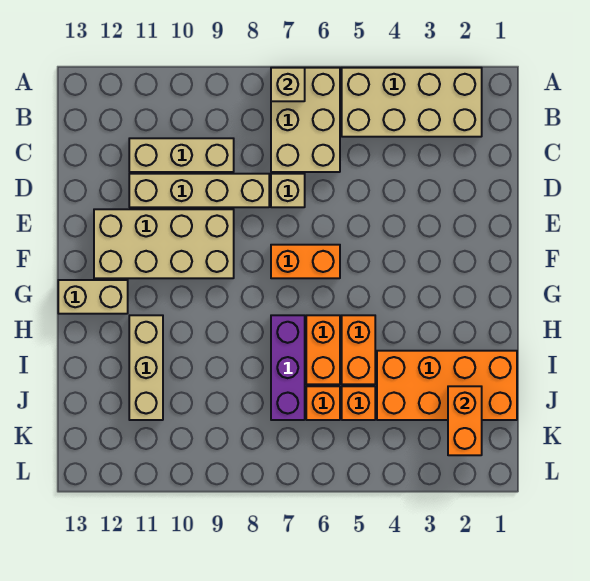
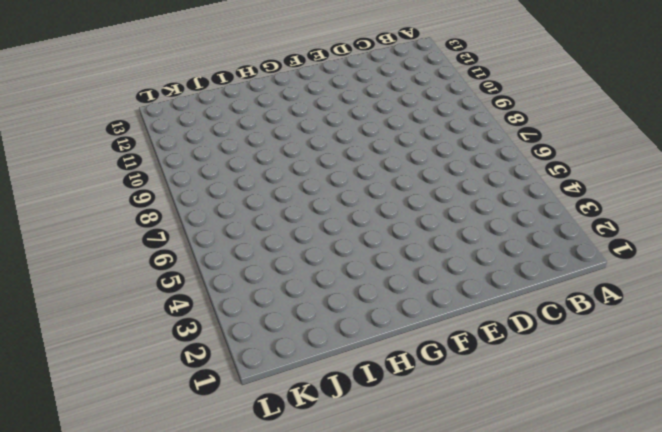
none -> tan 2x4 brick [342,68,482,137]
none -> tan 2x3 brick [271,68,340,172]
none -> tan 1x3 brick [129,138,234,172]

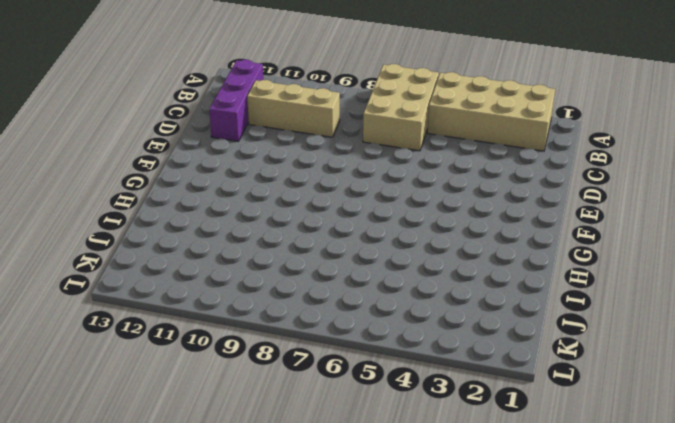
purple 1x3 brick [209,60,263,141] -> purple 1x3 brick moved to [271,315,305,420]
none -> tan 1x1 brick [271,174,305,207]
none -> tan 1x4 brick [129,174,269,207]
none -> tan 2x4 brick [94,209,234,278]

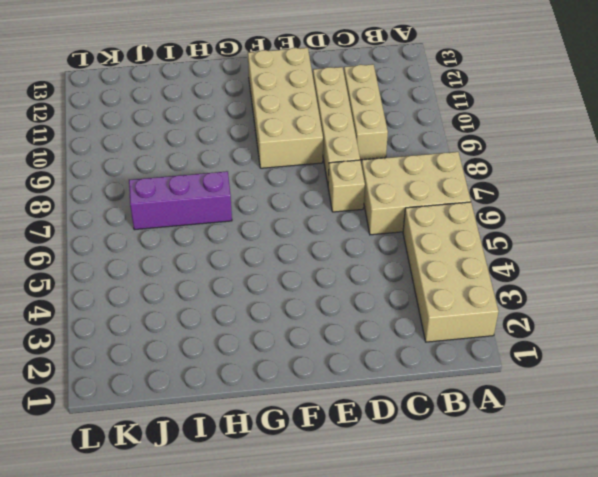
none -> orange 1x2 brick [271,245,340,278]
none -> tan 1x2 brick [58,280,128,314]
none -> orange 1x2 brick [342,315,375,384]

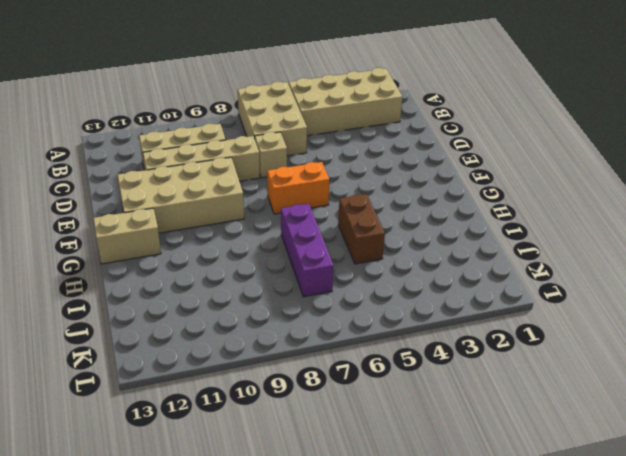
brown 1x2 brick [338,194,385,264] -> orange 1x2 brick [342,315,375,384]
none -> orange 1x2 brick [306,315,340,384]
none -> tan 1x3 brick [129,315,163,420]
none -> orange 2x4 brick [377,351,517,420]

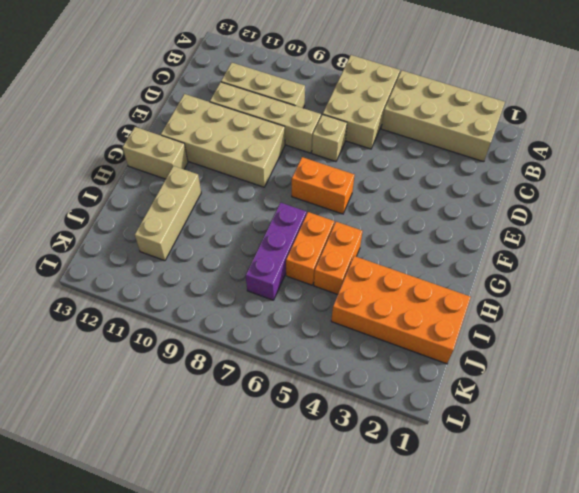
none -> orange 1x1 brick [342,386,375,420]
none -> orange 1x1 brick [306,386,340,420]
none -> tan 1x1 brick [271,68,305,101]

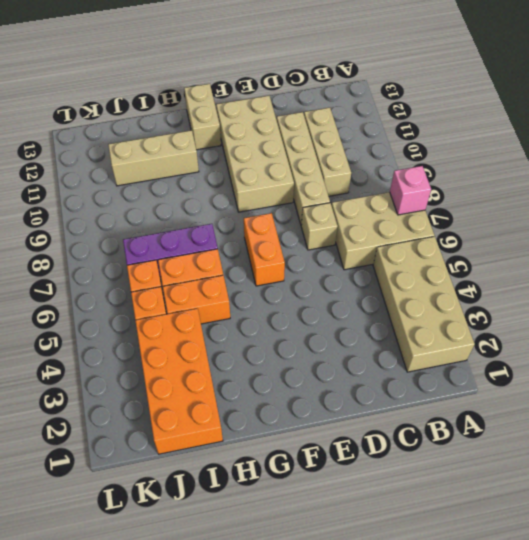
pink 1x1 brick [390,166,431,215] -> tan 1x1 brick [271,68,305,101]
none -> orange 1x2 brick [448,386,482,455]

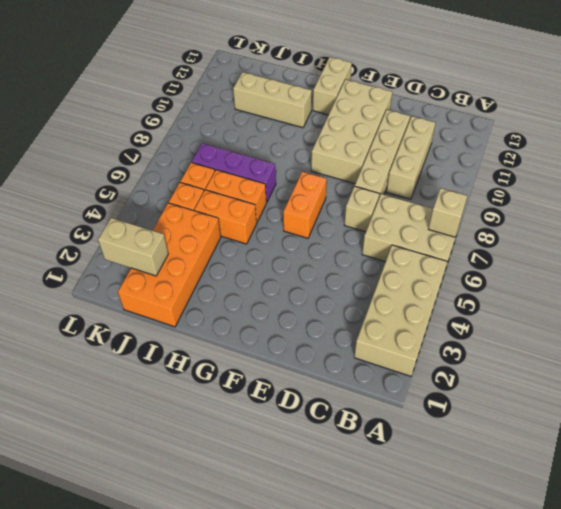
tan 1x2 brick [98,218,168,276] -> orange 1x2 brick [448,386,482,455]

